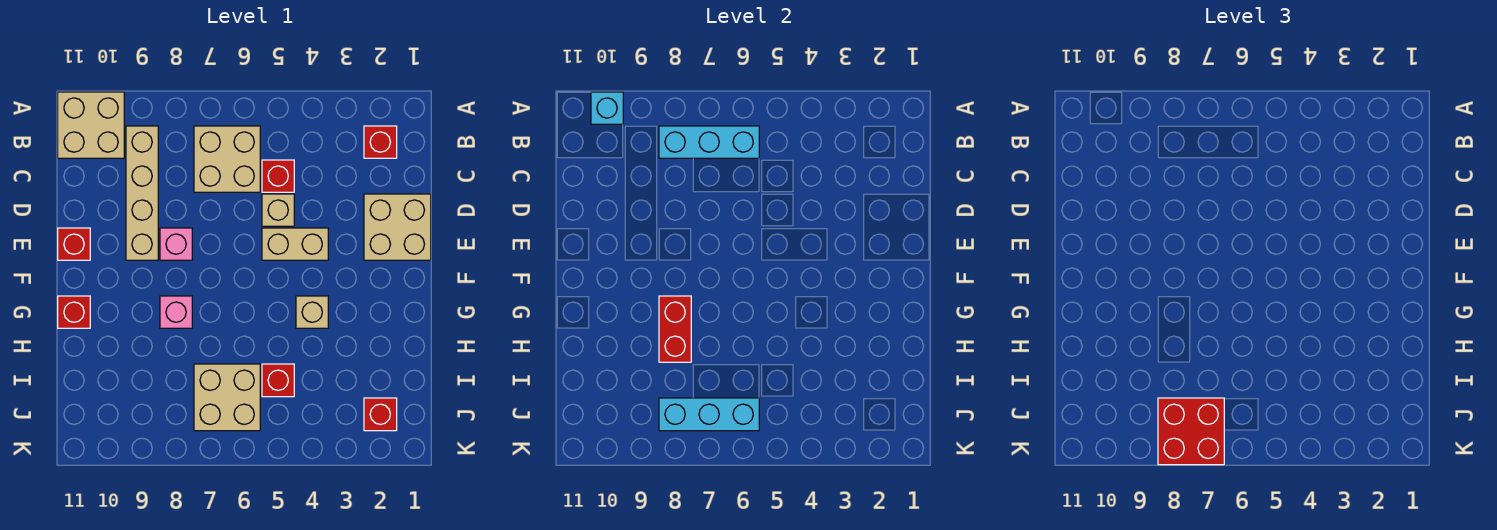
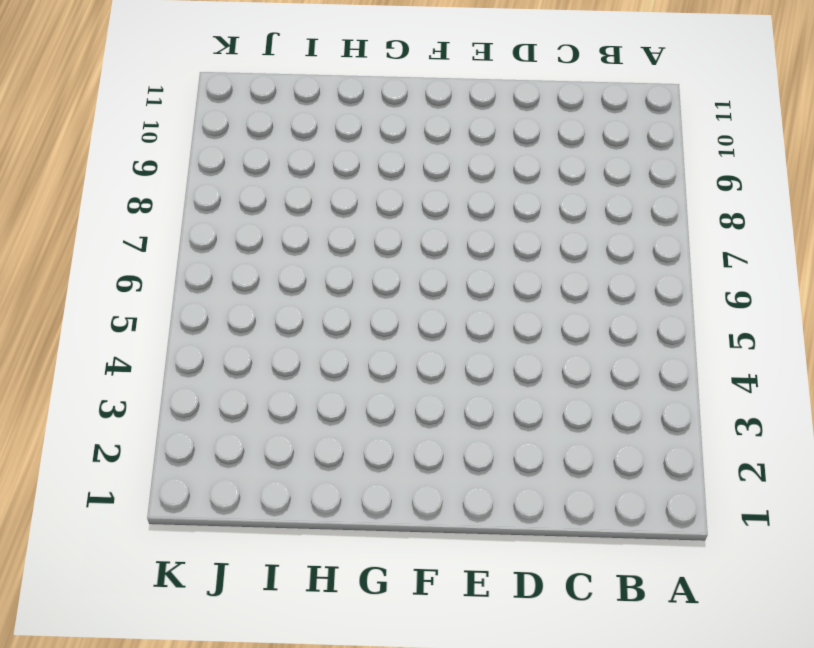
none -> tan 2x2 brick [58,92,124,158]
none -> red 1x1 brick [364,126,397,158]
none -> tan 2x2 brick [194,126,260,192]

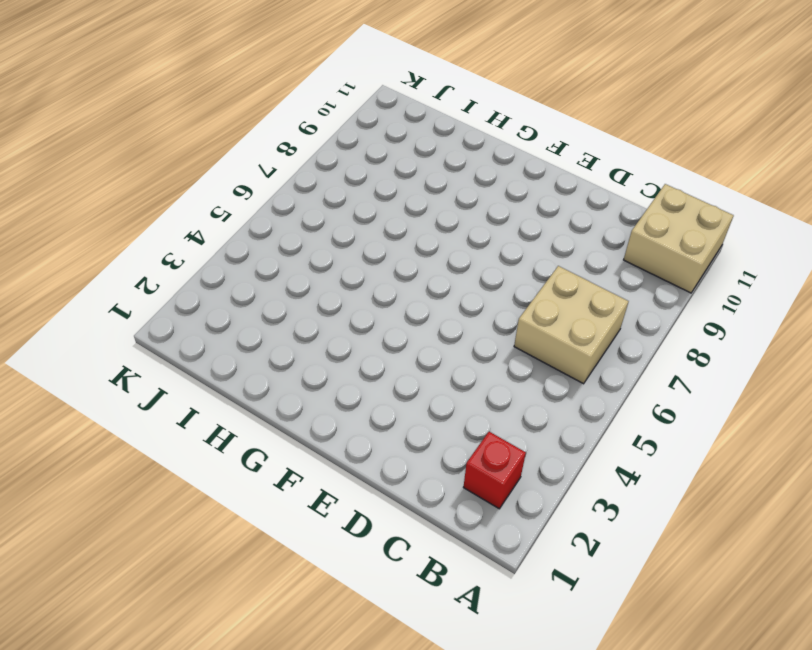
none -> tan 1x4 brick [126,126,158,260]
none -> red 1x1 brick [262,160,294,192]
none -> tan 2x2 brick [364,194,431,260]

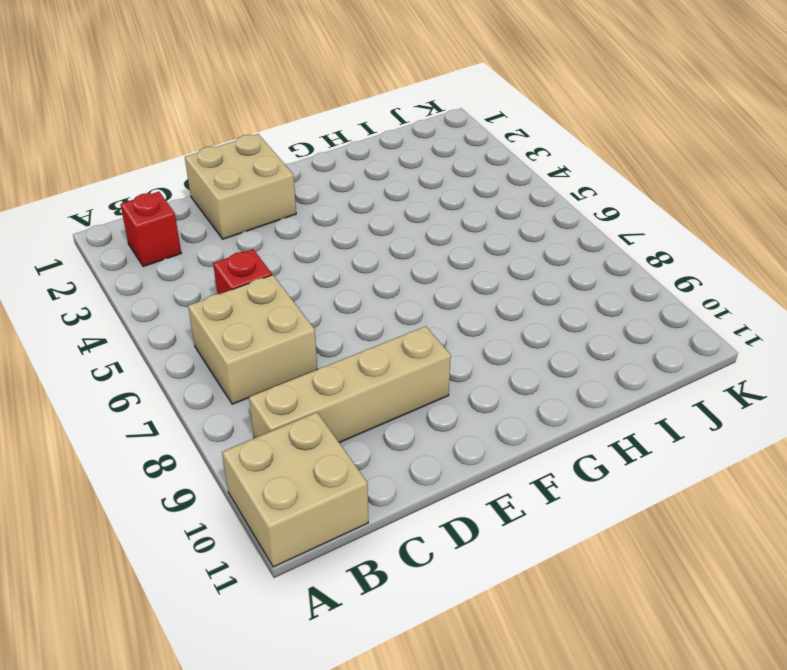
none -> tan 1x1 brick [262,194,294,226]
none -> tan 1x2 brick [262,228,328,260]
none -> pink 1x1 brick [160,228,192,260]

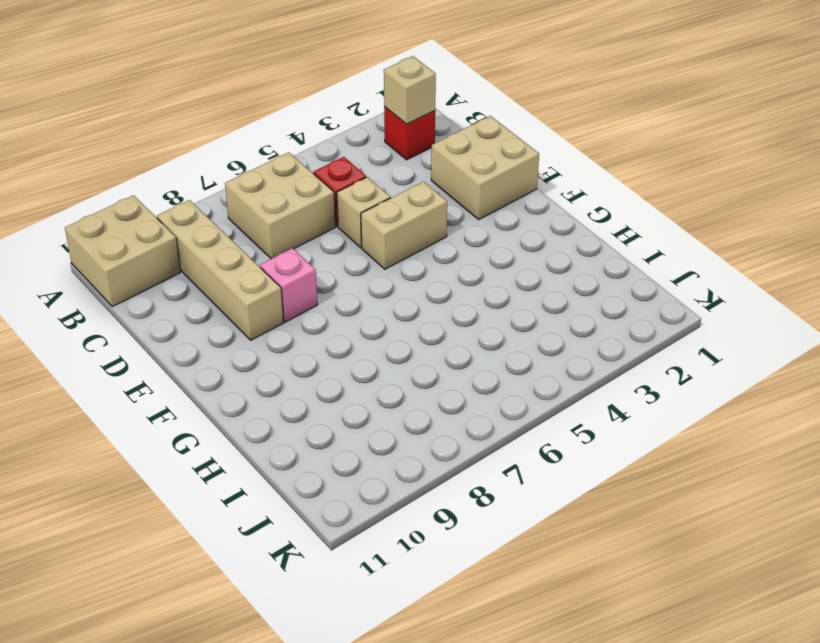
tan 1x1 brick [384,56,436,124] -> tan 1x1 brick moved to [296,296,328,328]
none -> red 1x1 brick [58,228,90,260]
none -> pink 1x1 brick [160,296,192,328]
none -> red 1x1 brick [58,296,90,328]

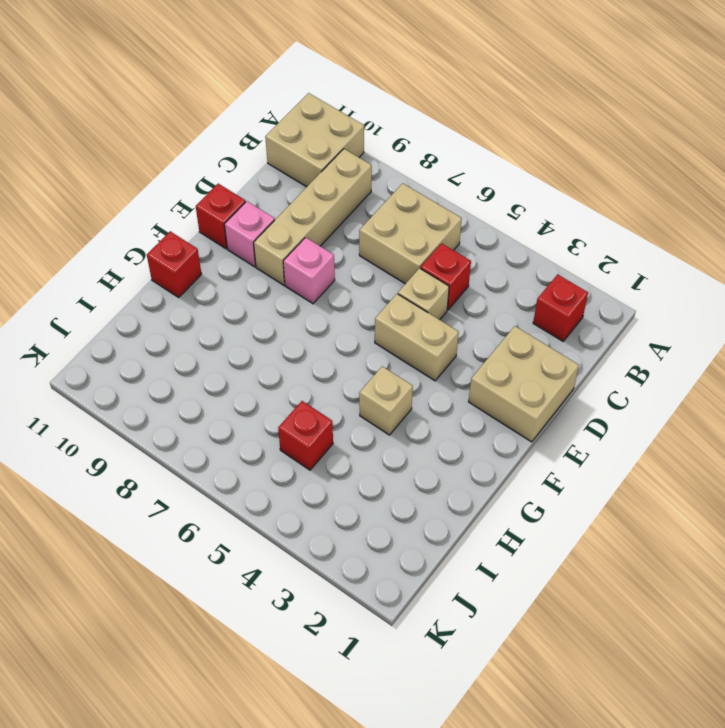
pink 1x1 brick [224,201,275,267] -> pink 1x1 brick moved to [160,296,192,328]
none -> tan 2x2 brick [194,364,260,431]
none -> red 1x1 brick [364,398,397,431]
none -> cyan 1x1 brick [591,92,623,124]

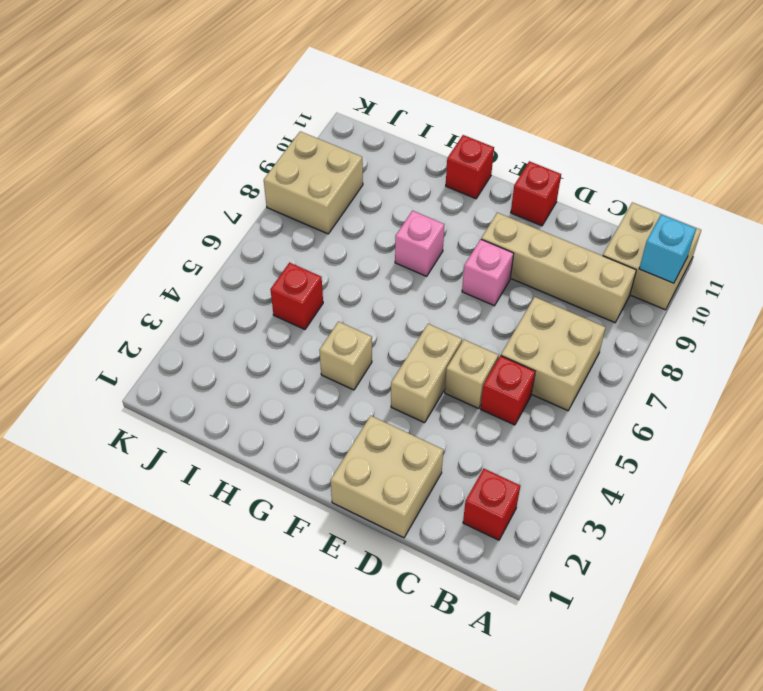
tan 2x2 brick [264,131,363,234] -> tan 2x2 brick moved to [194,364,260,431]
none -> red 1x1 brick [364,398,397,431]
none -> cyan 1x3 brick [659,126,759,158]
none -> red 1x2 brick [659,296,691,362]

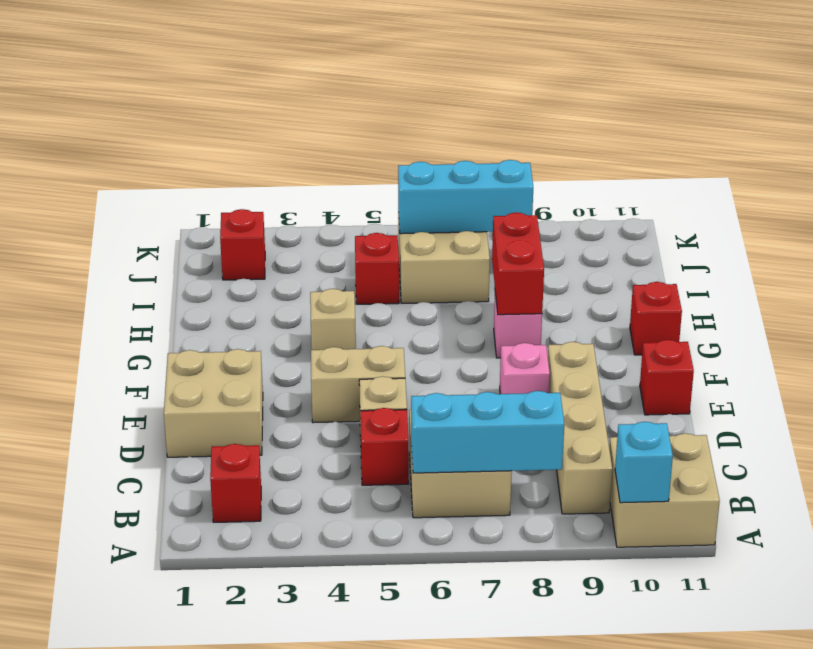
none -> red 2x2 brick [1158,398,1224,465]

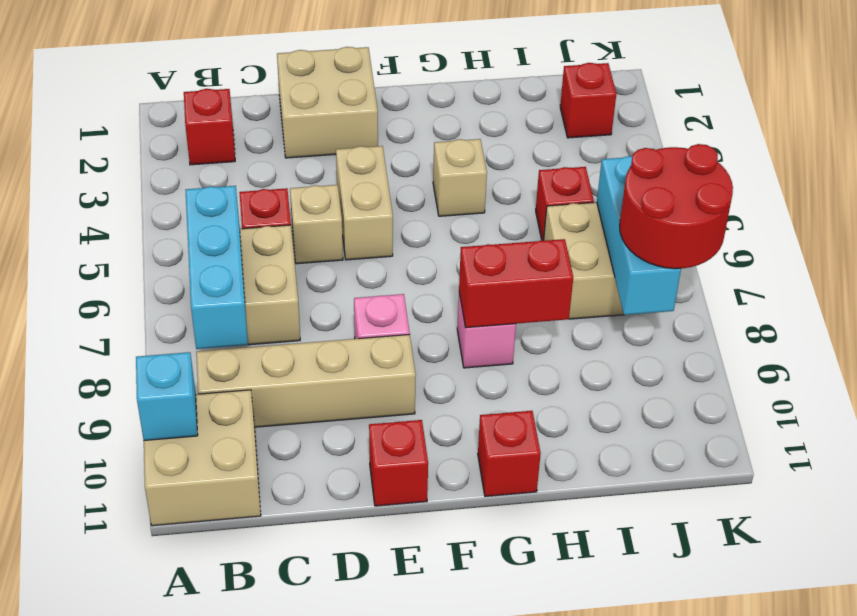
red 2x2 round brick [620,144,733,269] -> red 2x2 brick [1158,398,1224,465]

